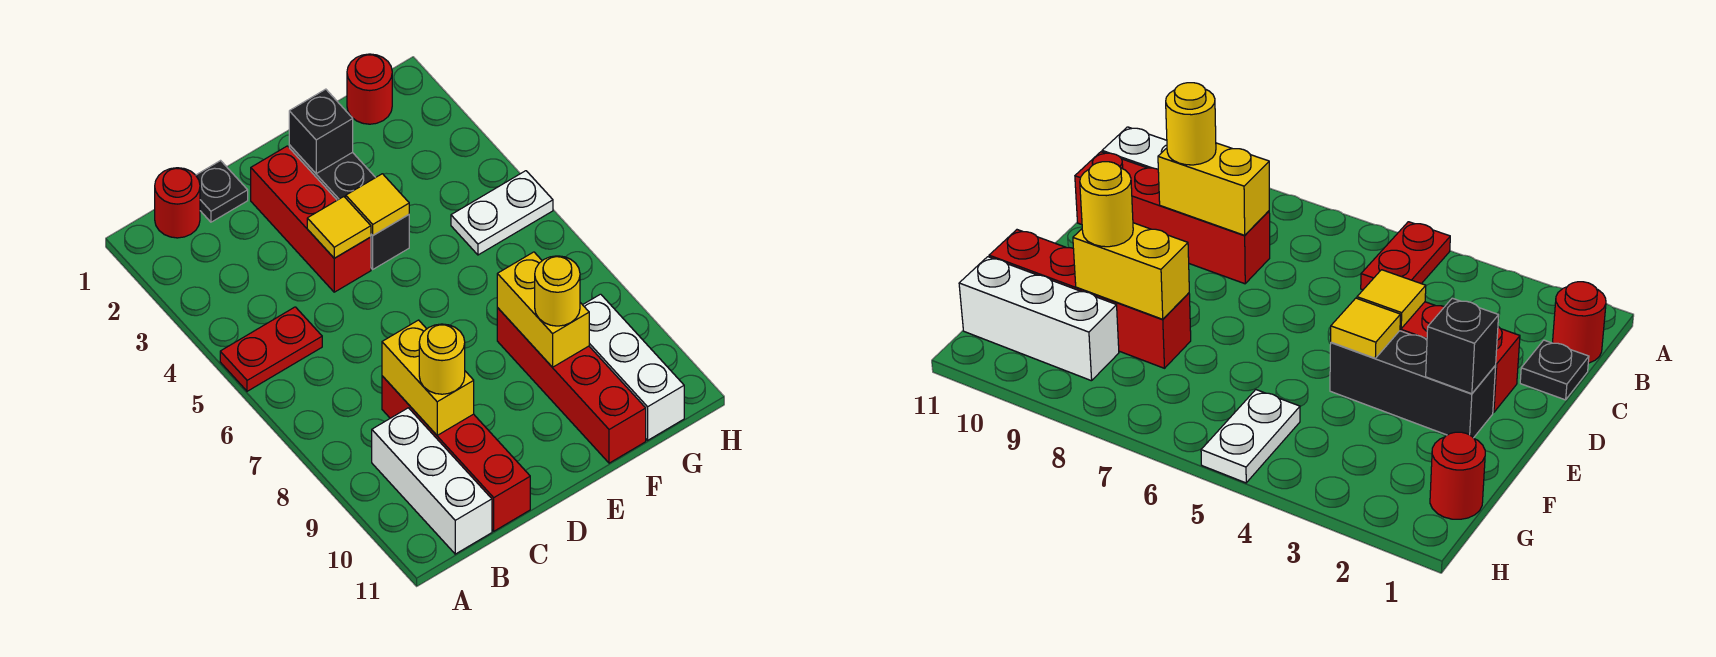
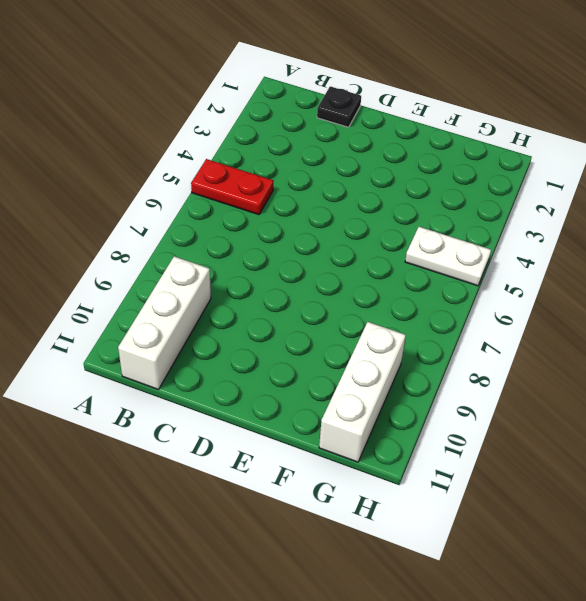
none -> red 1x1 round brick [155,168,200,238]
none -> red 1x4 brick [382,376,530,531]
none -> red 1x3 brick [251,146,371,292]

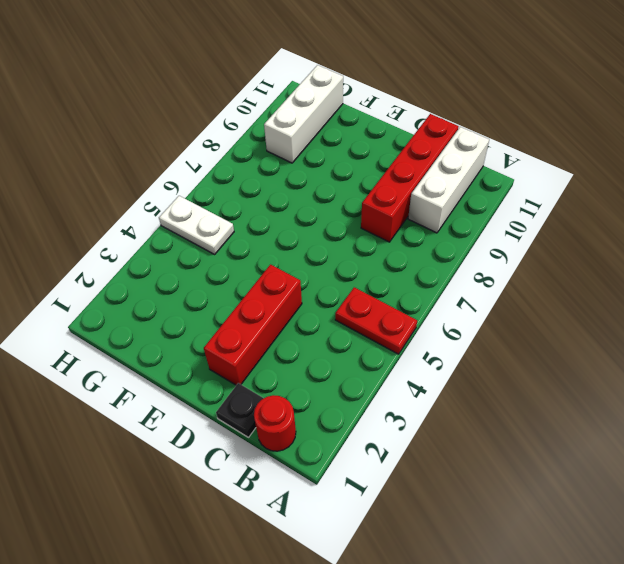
none -> black 1x3 brick [289,145,409,269]
none -> red 1x4 brick [497,308,646,463]
none -> red 1x1 round brick [347,54,392,124]

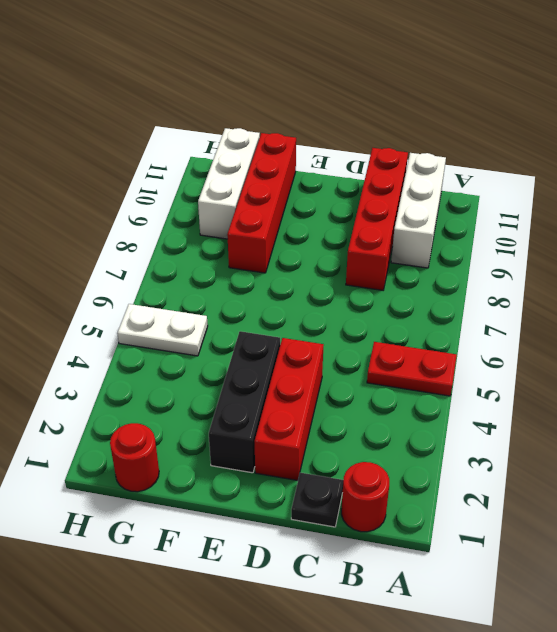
none -> yellow 1x2 brick [382,320,474,435]
none -> yellow 1x1 tile [307,197,371,258]
none -> black 1x1 brick [289,89,353,174]

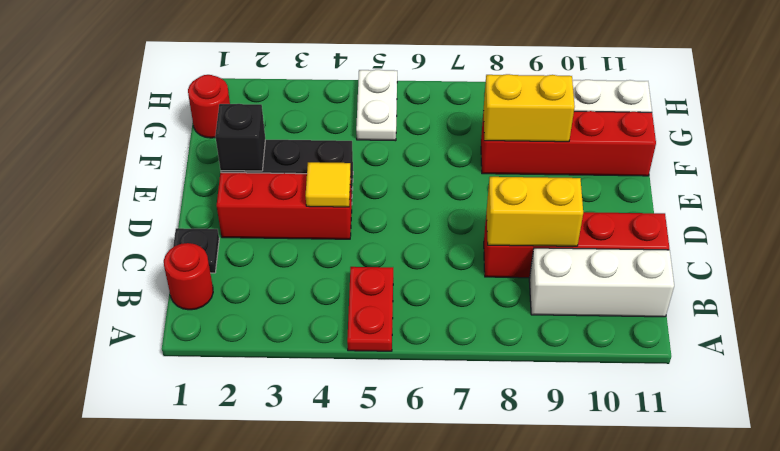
none -> yellow 1x1 tile [346,174,409,235]
none -> yellow 1x1 round brick [419,324,465,394]
none -> yellow 1x1 round brick [535,256,580,326]

